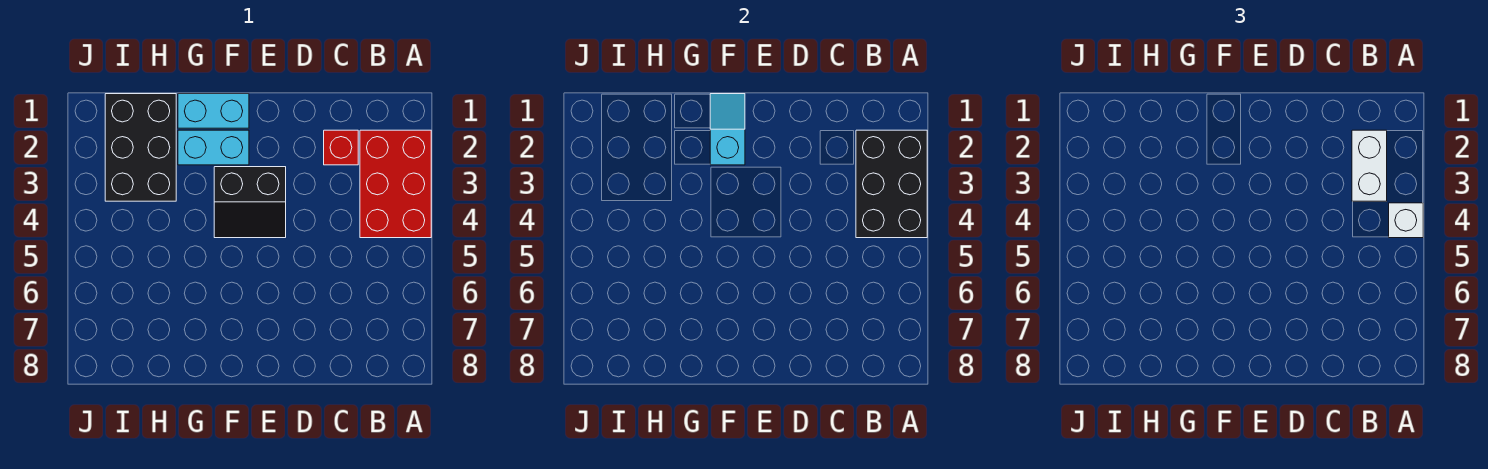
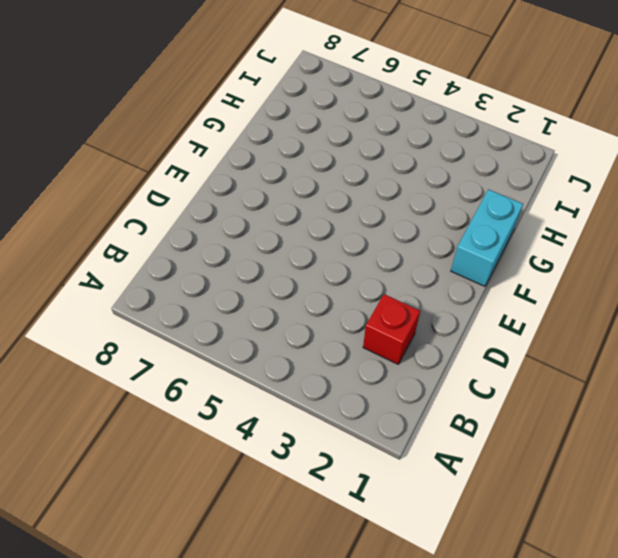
none -> red 2x3 brick [360,130,431,238]
none -> black 2x2 slope [214,167,286,238]

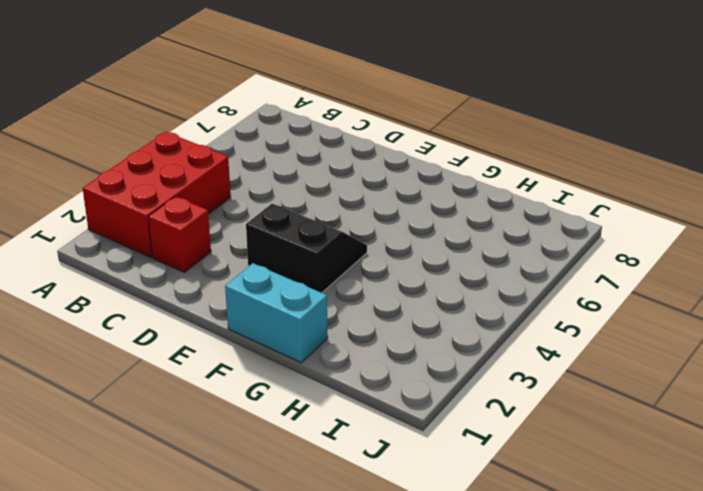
none -> cyan 1x2 brick [178,130,249,165]
none -> black 2x3 brick [105,94,176,201]

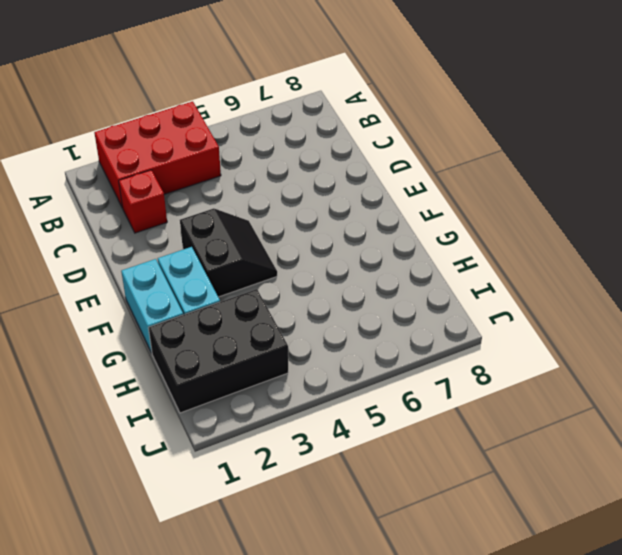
none -> black 2x3 brick [856,130,927,238]
none -> cyan 1x2 slope [710,94,745,165]

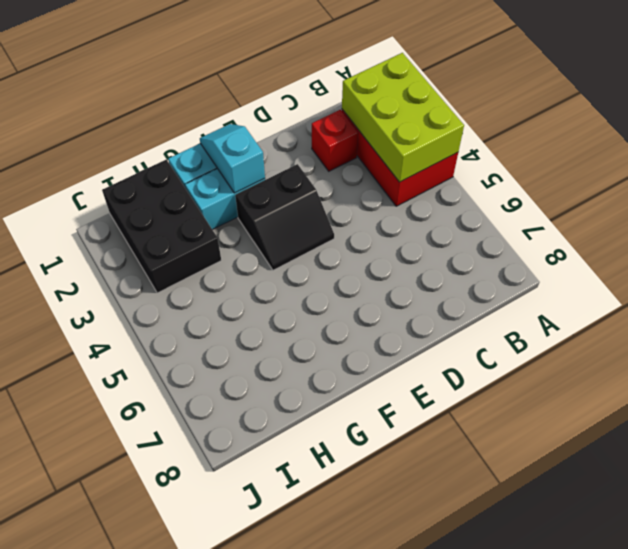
lime 2x3 brick [342,53,464,182] -> black 2x3 brick [856,130,927,238]
none -> white 1x1 brick [1389,203,1423,238]
none -> white 1x2 brick [1352,130,1387,201]

